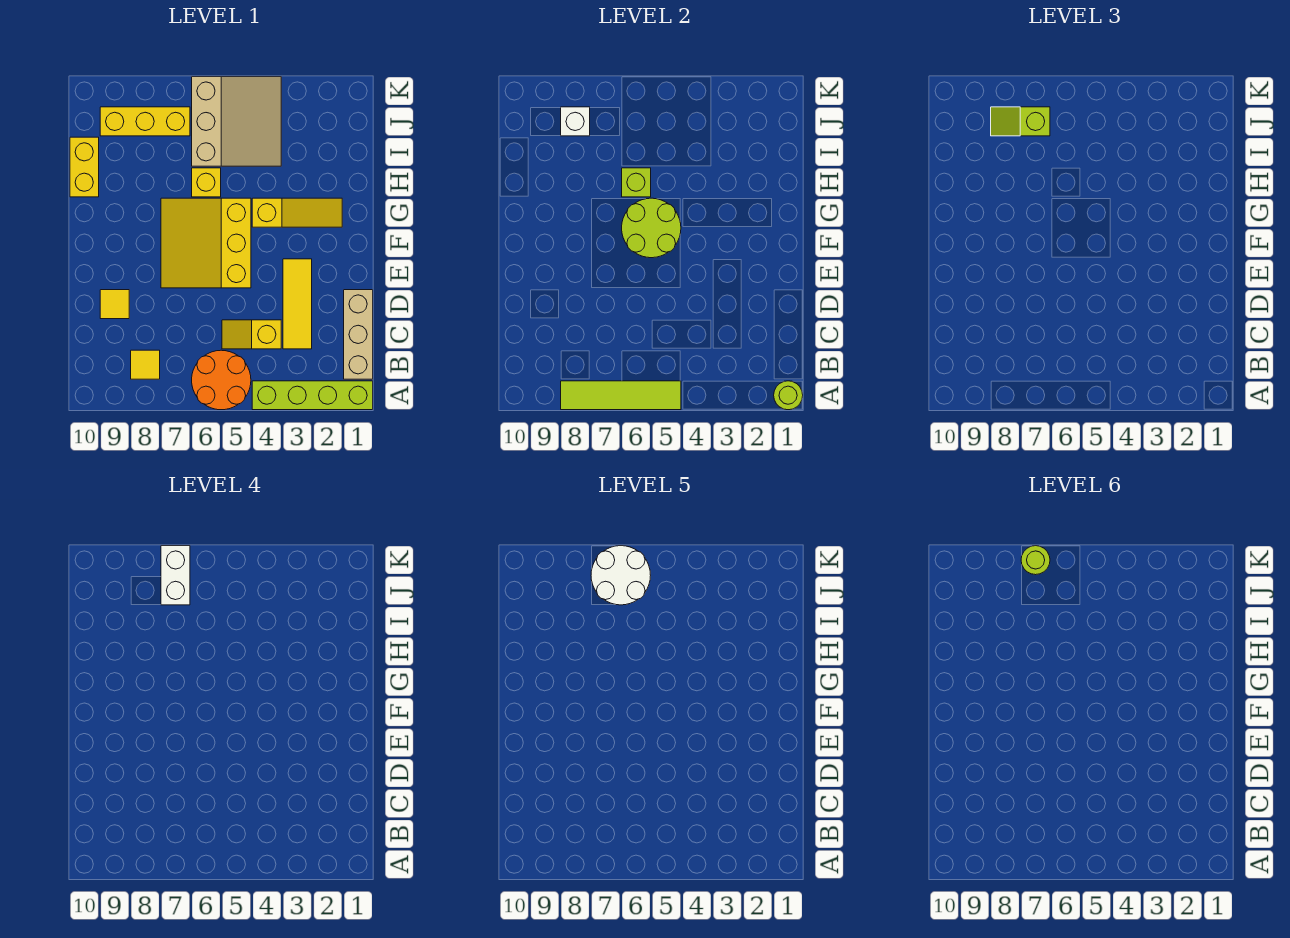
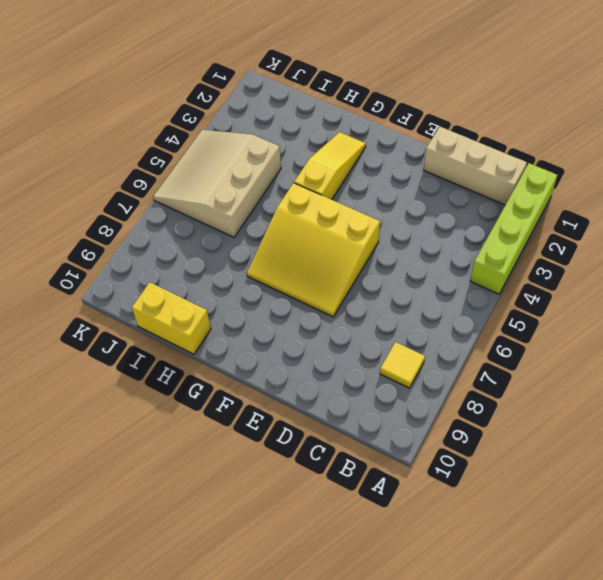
tan 3x3 slope [153,130,281,237] -> tan 3x3 slope turned to [192,77,281,166]
none -> orange 2x2 round brick [192,350,251,410]
none -> yellow 1x3 tile [283,259,312,349]
none -> yellow 1x2 slope [222,320,281,349]

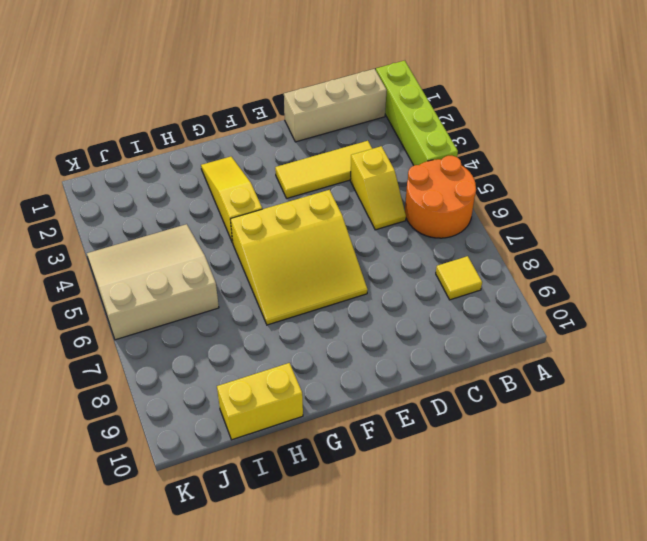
none -> yellow 1x1 tile [100,290,129,319]
none -> yellow 1x1 brick [192,168,221,197]
none -> yellow 1x3 brick [100,107,190,136]

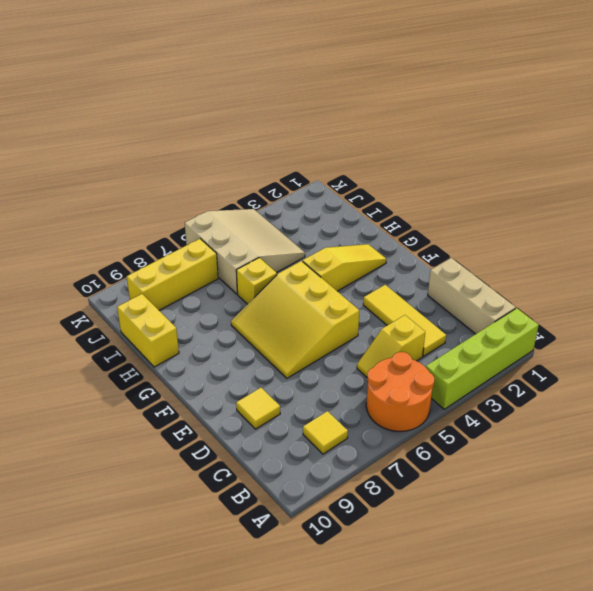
none -> lime 1x1 round brick [774,381,803,410]
none -> lime 1x4 tile [561,381,681,410]
none -> lime 2x2 round brick [622,198,681,258]

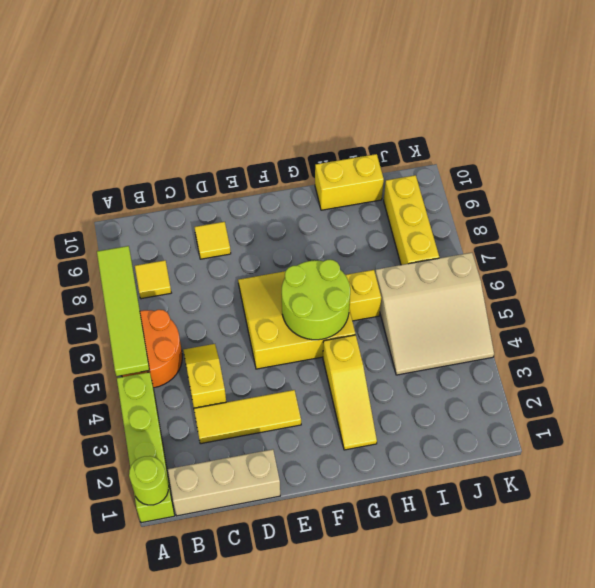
none -> lime 1x1 brick [622,168,651,197]
none -> white 1x1 brick [561,107,590,136]
none -> lime 1x2 slope [991,107,1050,136]

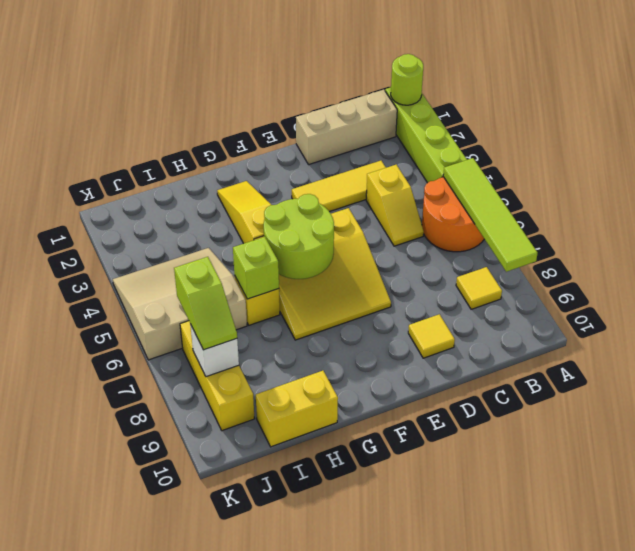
none -> white 1x2 brick [161,546,190,605]
none -> white 2x2 round brick [591,546,651,605]
none -> lime 1x1 round brick [1021,546,1050,575]

